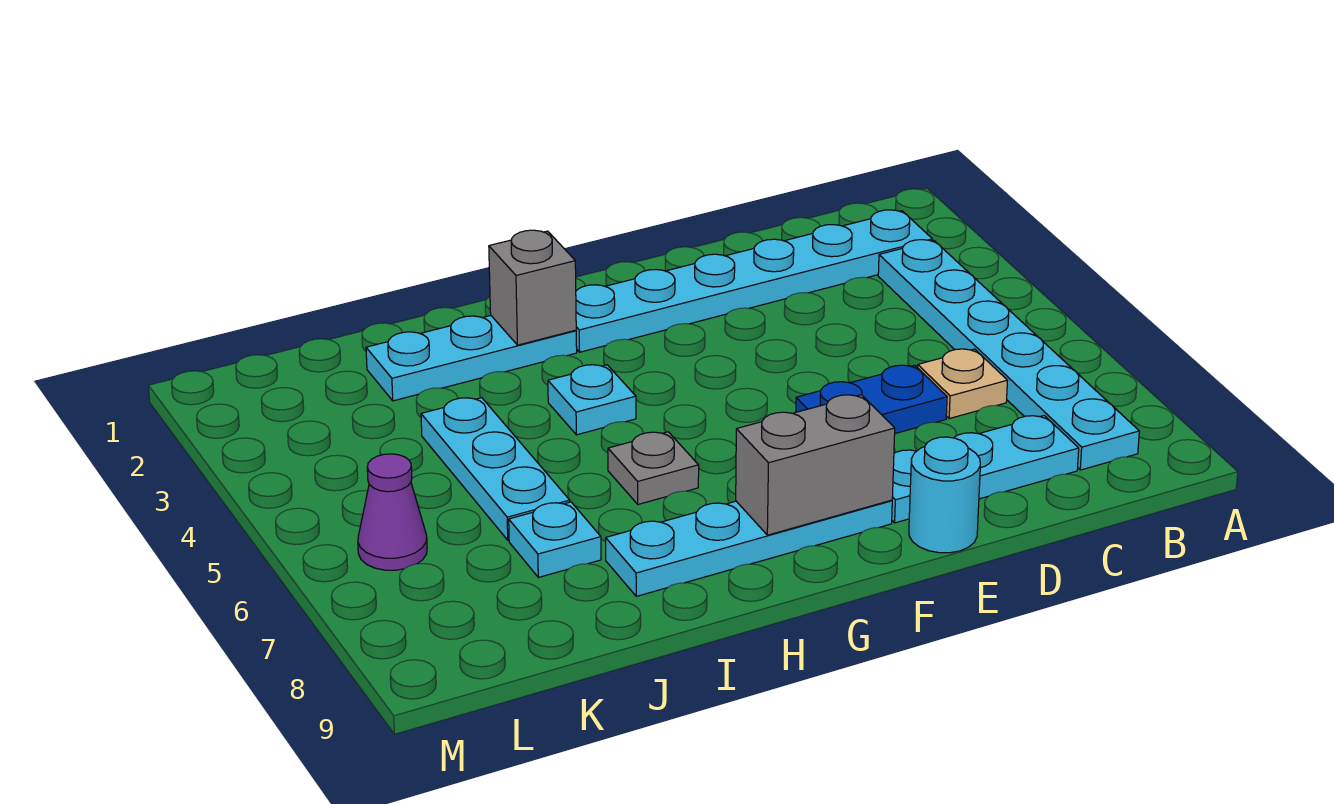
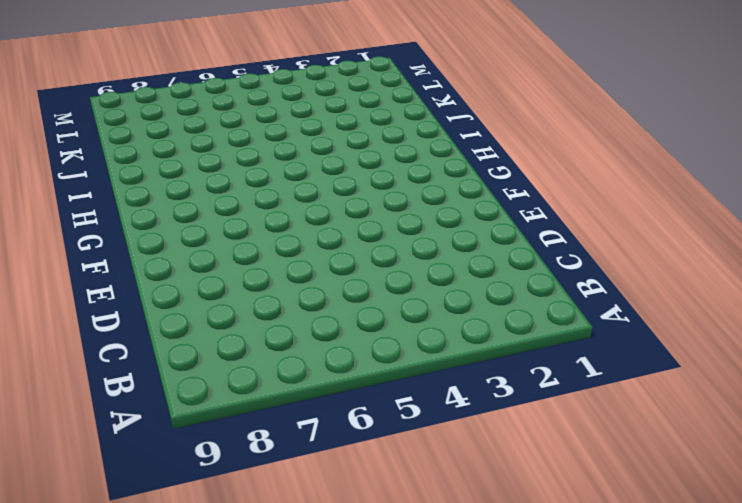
none -> cyan 1x6 plate [576,210,932,352]
none -> cyan 1x6 plate [878,240,1139,470]
none -> tan 1x1 plate [918,349,1007,418]

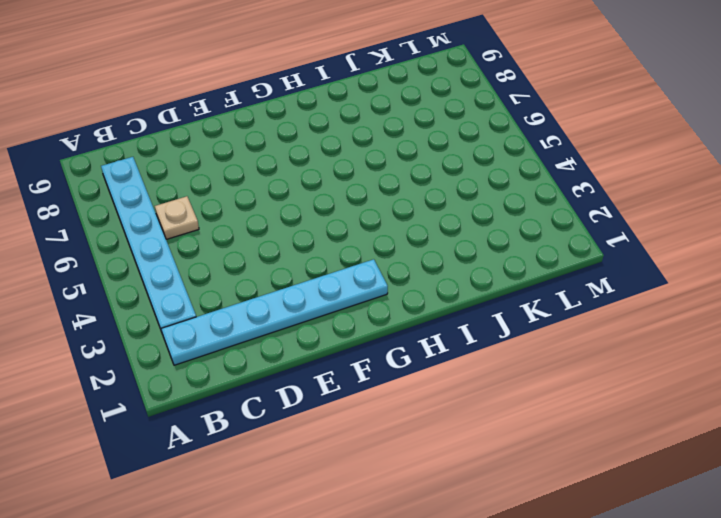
none -> cyan 1x3 plate [892,415,1079,523]
none -> blue 1x2 plate [796,365,947,433]
none -> cyan 1x1 round brick [909,437,980,553]

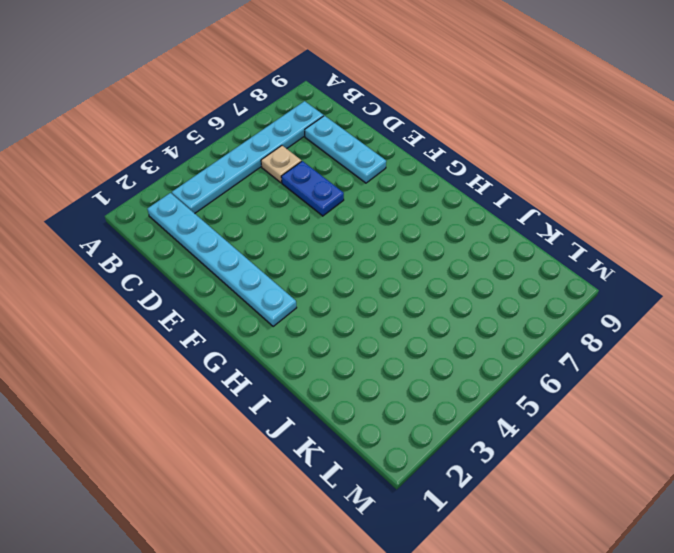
none -> cyan 1x1 round brick [909,437,980,553]
none -> cyan 1x4 plate [606,500,892,596]
none -> cyan 1x3 plate [366,316,577,401]

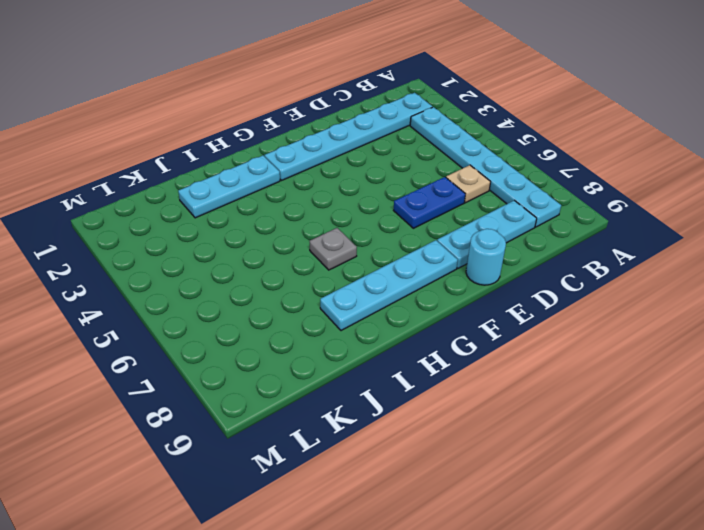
none -> cyan 1x1 plate [548,365,636,435]
none -> cyan 1x3 plate [421,398,570,540]
none -> cyan 1x1 plate [509,502,601,577]

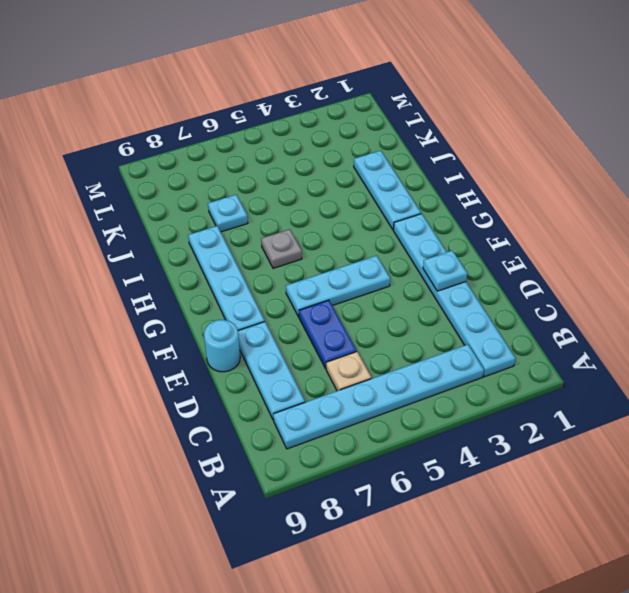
cyan 1x1 plate [423,250,467,291] -> cyan 1x1 plate moved to [548,365,636,435]
cyan 1x3 plate [286,256,390,317] -> cyan 1x3 plate moved to [421,398,570,540]
none -> purple 1x1 cone [358,454,427,570]
none -> grey 1x2 brick [736,395,895,535]
none -> grey 1x1 brick [489,230,576,345]

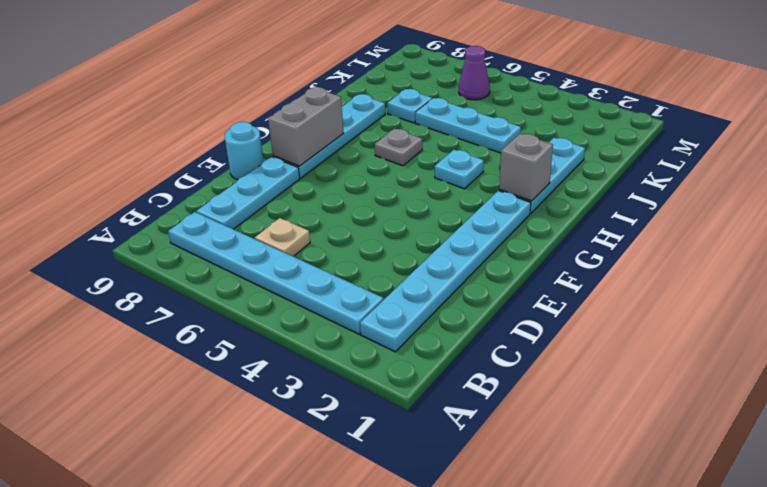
none -> blue 1x2 plate [796,365,947,433]

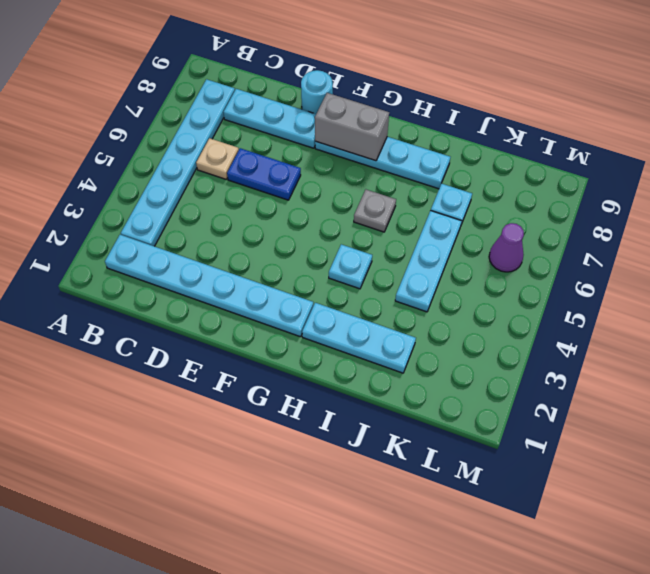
none -> grey 1x1 brick [489,230,576,345]

